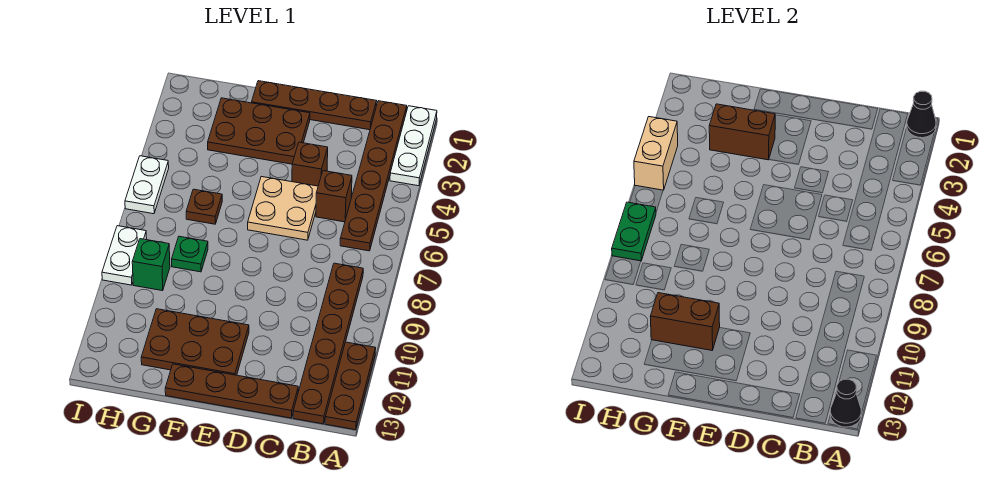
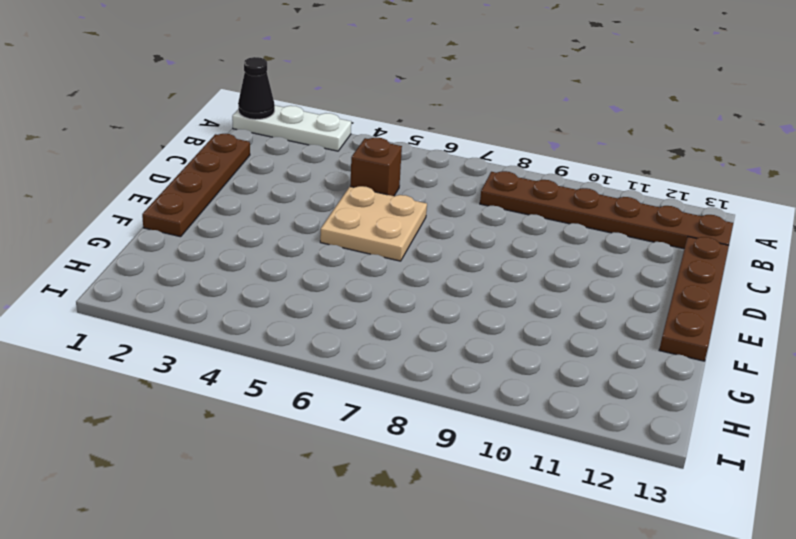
none -> brown 1x3 plate [325,342,376,430]
none -> brown 1x6 plate [340,101,407,251]
none -> brown 1x1 brick [292,142,328,186]

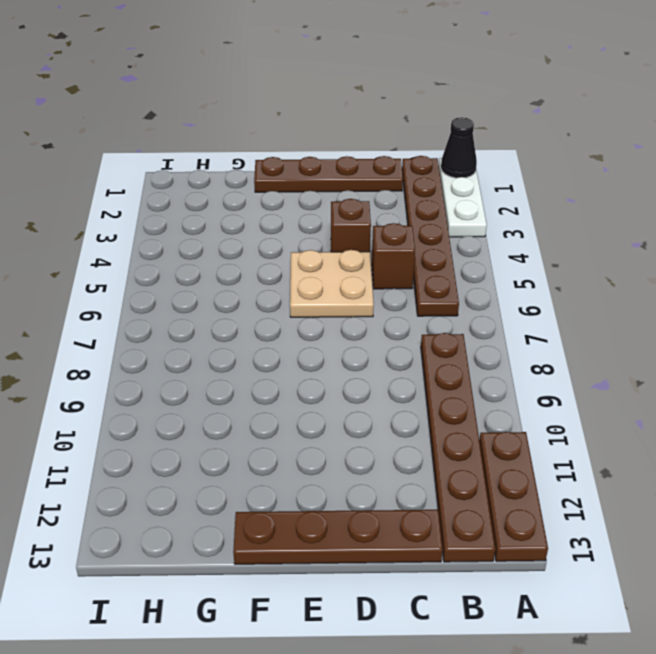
none -> brown 2x3 plate [208,98,310,164]
none -> brown 2x3 plate [141,309,249,375]
none -> brown 1x1 plate [186,189,222,224]

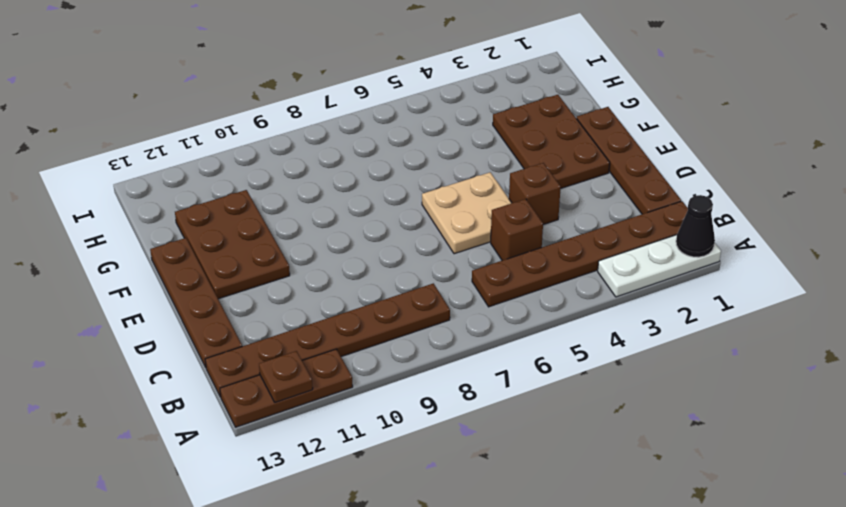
brown 1x1 plate [259,351,313,403] -> brown 1x1 plate moved to [186,189,222,224]
none -> green 1x1 plate [172,236,208,272]
none -> green 1x1 brick [132,239,170,291]
none -> white 1x2 plate [125,156,169,214]

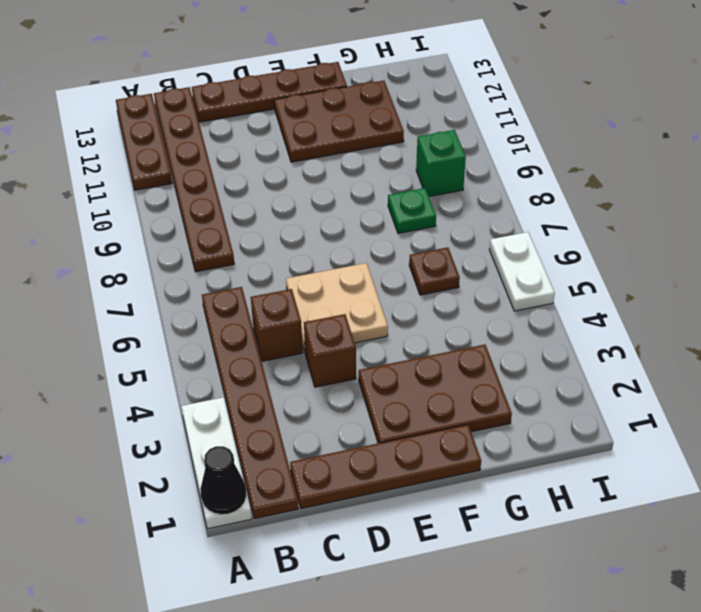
none -> white 1x2 plate [102,226,147,285]
none -> black 1x1 cone [830,379,861,427]
none -> brown 1x2 brick [709,104,775,160]

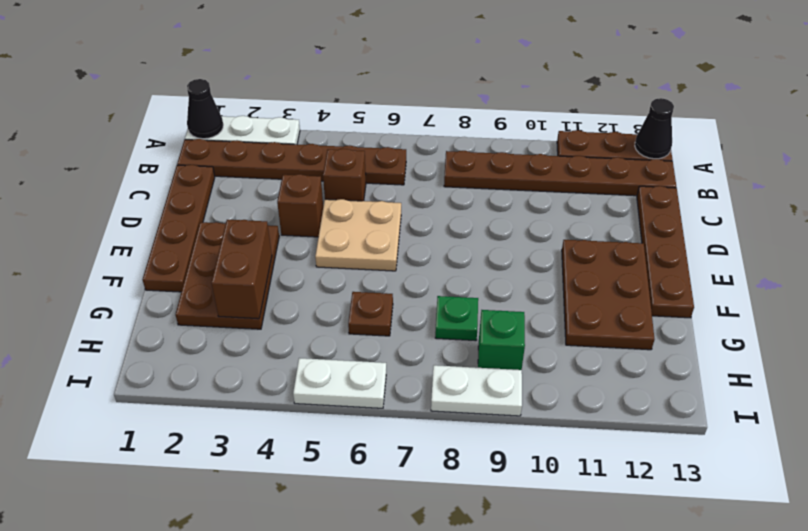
none -> brown 1x2 brick [650,293,720,350]
none -> tan 1x2 brick [634,117,678,190]
none -> green 1x2 plate [612,202,656,261]

